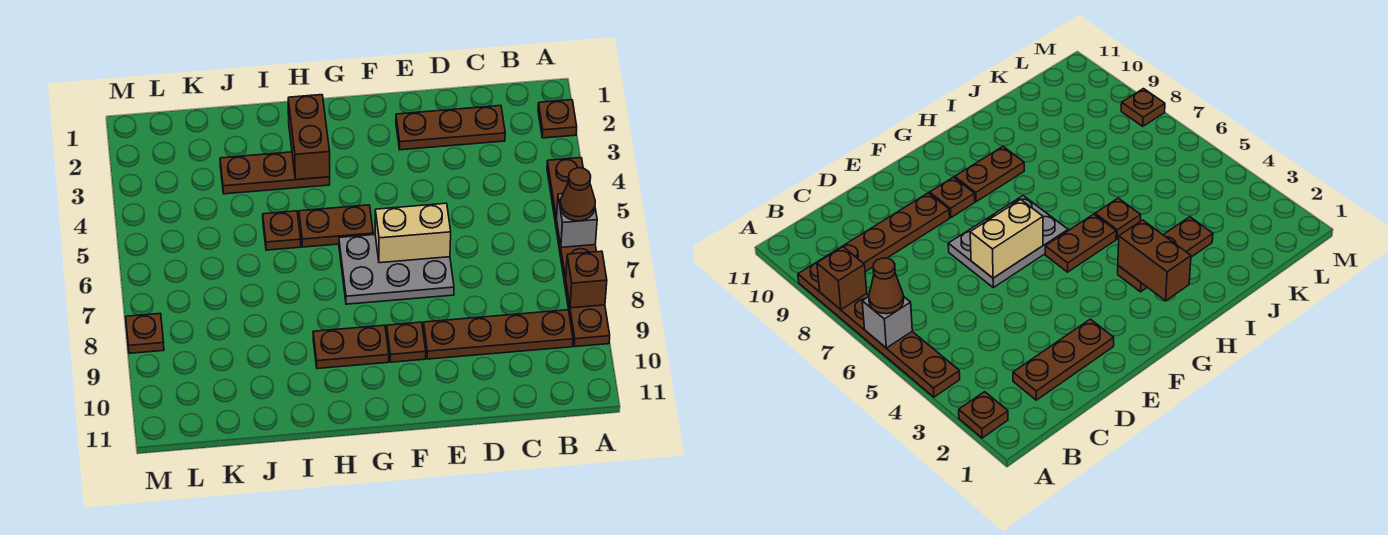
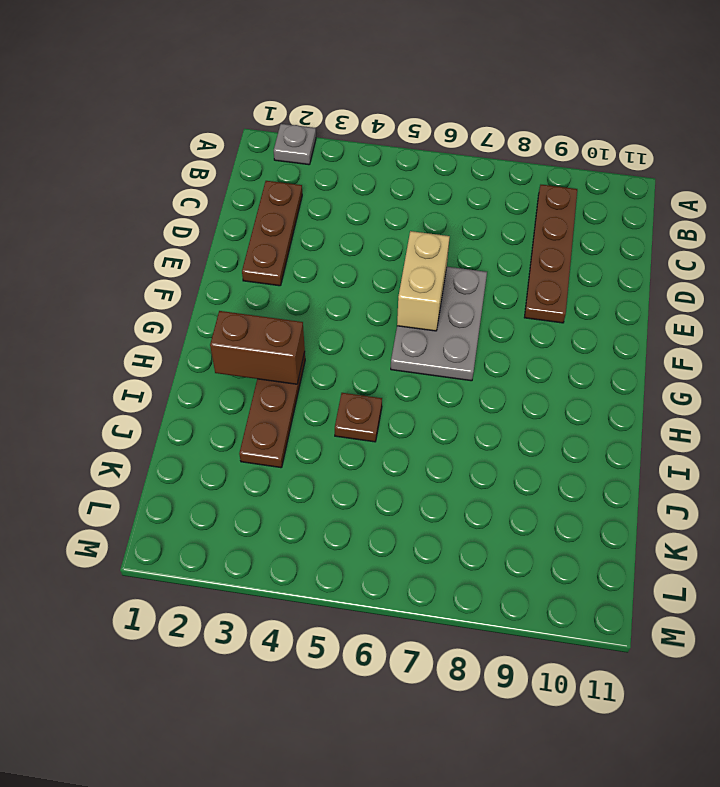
grey 1x1 plate [274,124,316,165] -> brown 1x1 plate [538,100,577,138]
none -> brown 1x6 plate [547,158,610,347]
none -> brown 1x1 plate [387,322,426,362]
none -> brown 1x2 plate [299,205,373,247]

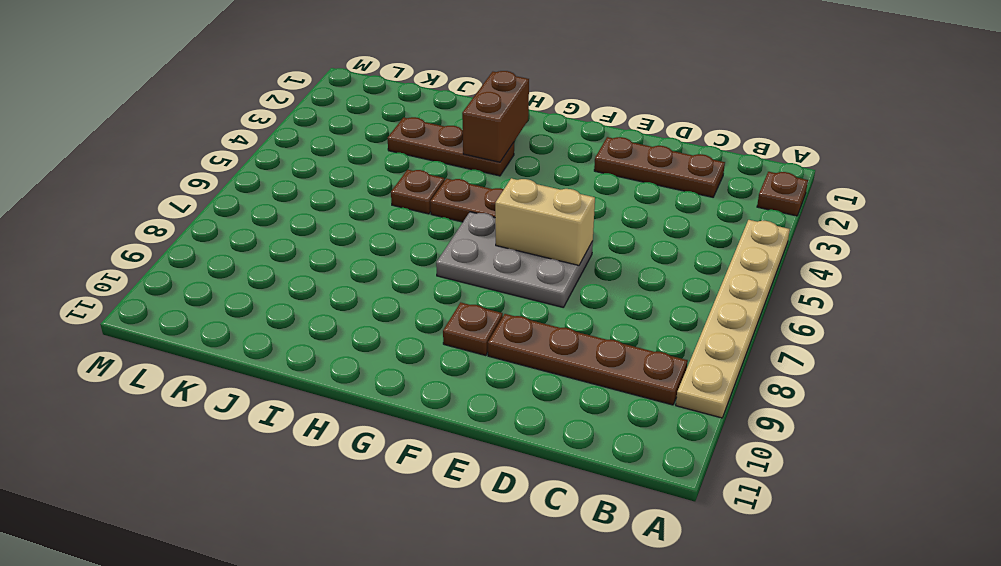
tan 1x6 plate [676,220,790,418] -> brown 1x6 plate [547,158,610,347]
none -> brown 1x2 plate [313,325,389,369]
none -> brown 1x1 plate [126,314,164,353]
none -> grey 1x1 brick [557,194,597,247]

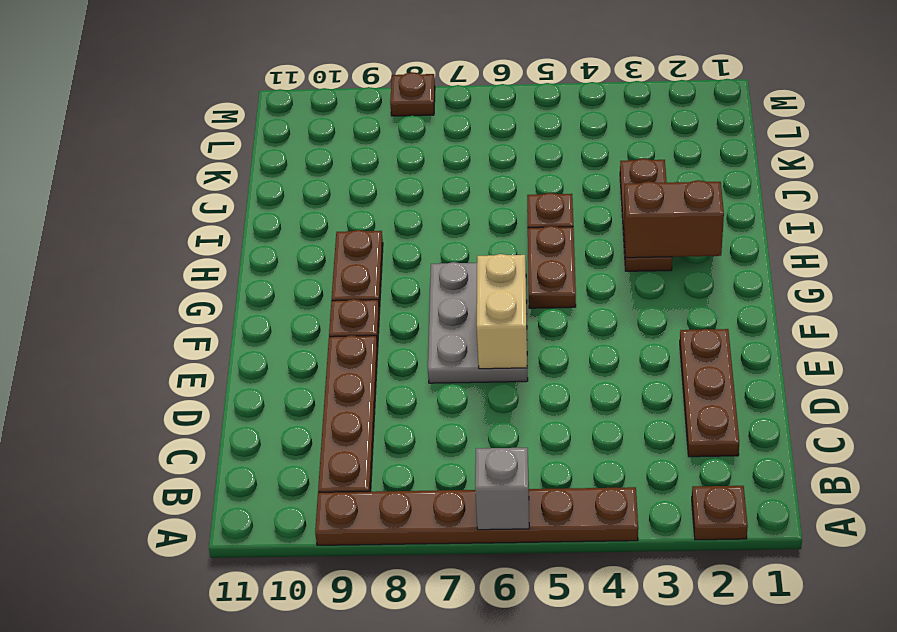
none -> brown 1x1 brick [566,251,607,308]
none -> brown 1x1 cone [560,168,595,221]

